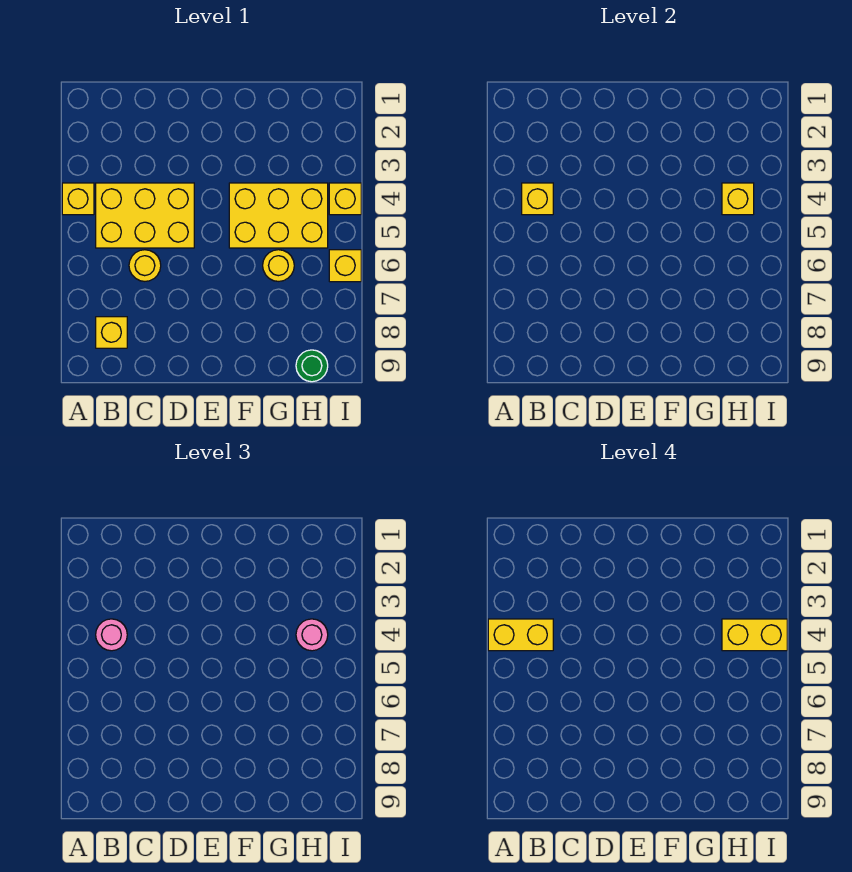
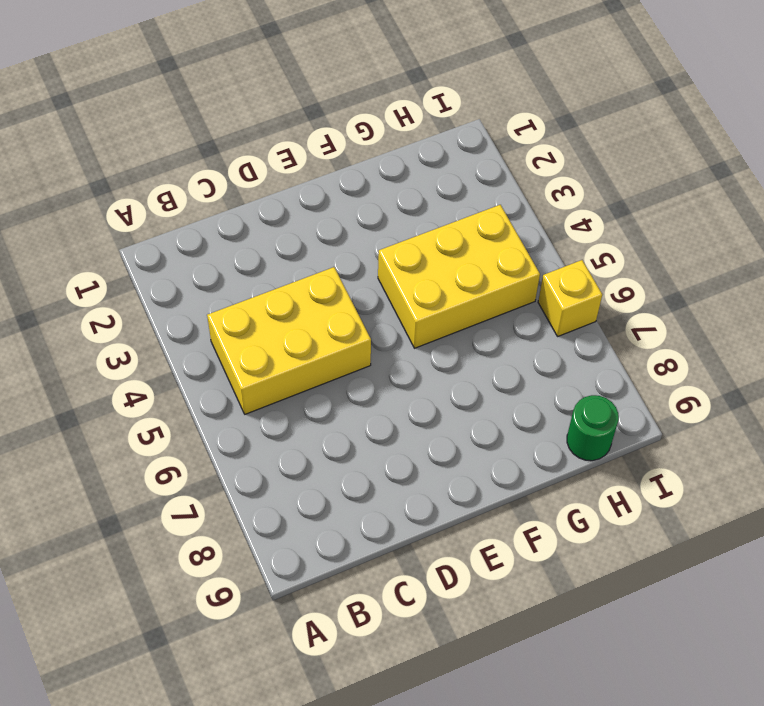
none -> yellow 1x1 brick [62,183,94,215]
none -> yellow 1x1 brick [96,317,127,348]
none -> yellow 1x1 round brick [129,250,161,281]

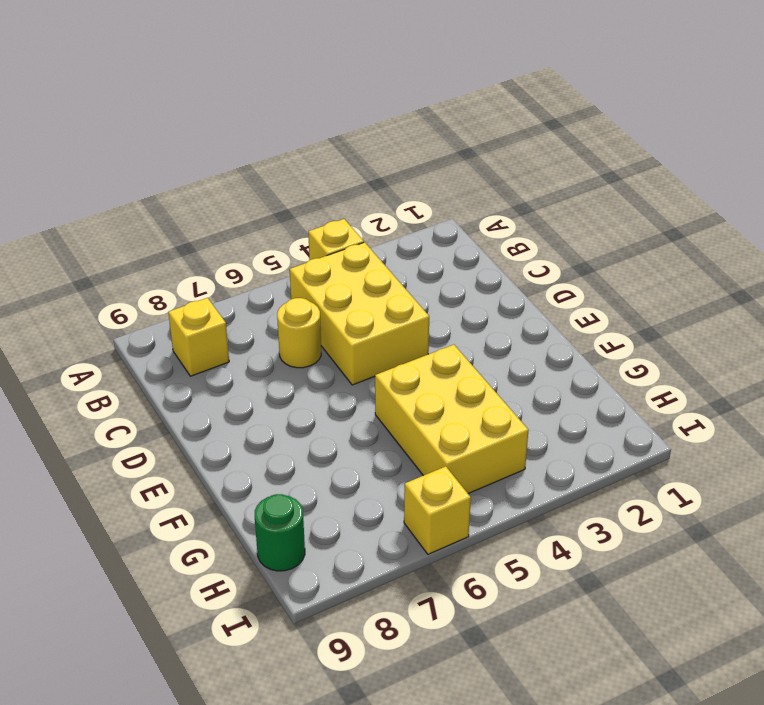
none -> yellow 1x1 round brick [263,250,294,281]
none -> yellow 1x1 brick [329,183,361,215]
none -> yellow 1x1 brick [522,183,553,215]

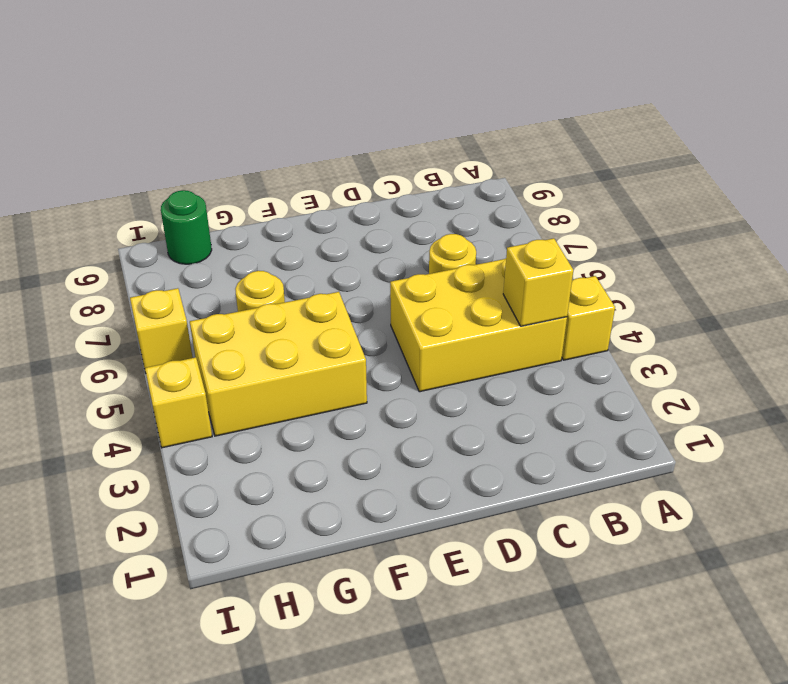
none -> yellow 1x1 brick [96,317,127,348]
none -> yellow 1x1 brick [722,183,754,215]
none -> pink 1x1 round brick [96,619,127,651]

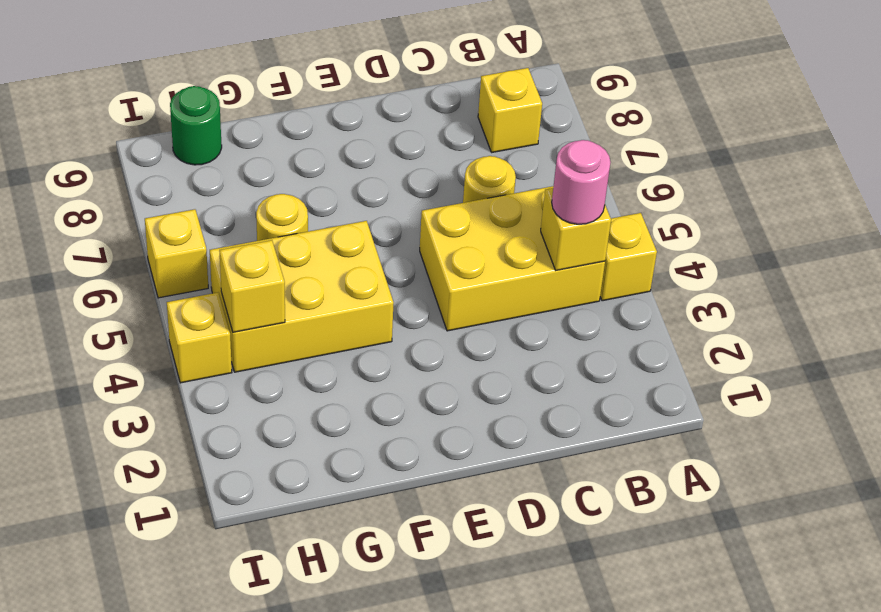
none -> pink 1x1 round brick [296,619,328,651]
none -> yellow 1x2 brick [488,619,553,651]
none -> yellow 1x2 brick [722,619,787,651]

